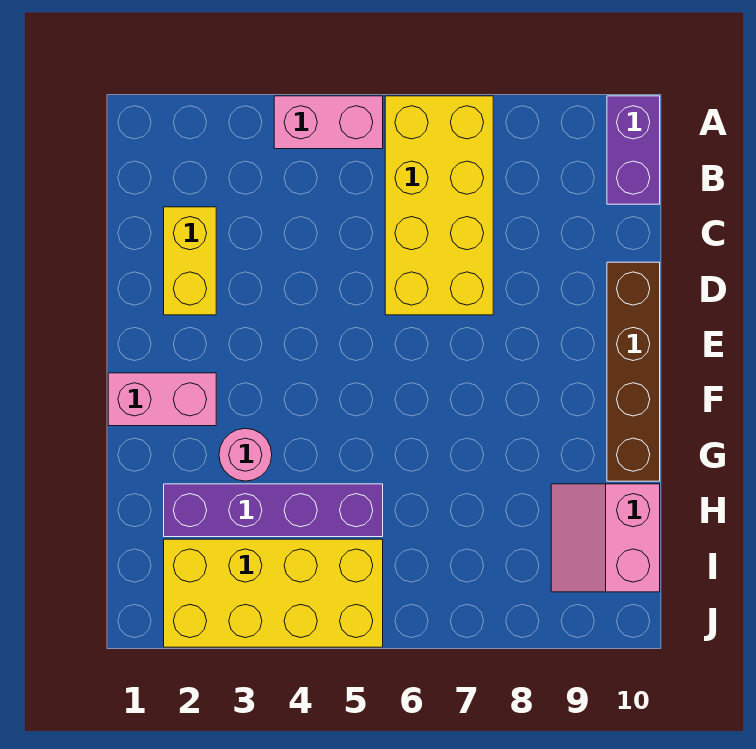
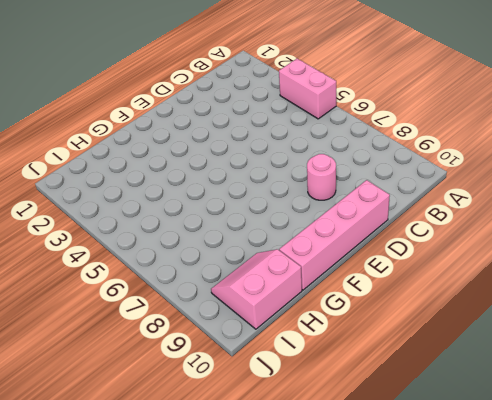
pink 1x1 round brick [307,154,336,200] -> pink 1x1 round brick moved to [219,428,272,481]
pink 1x4 brick [279,180,390,290] -> brown 1x4 brick [607,262,660,481]
none -> yellow 2x4 brick [385,96,493,315]
none -> purple 1x2 brick [607,96,660,204]

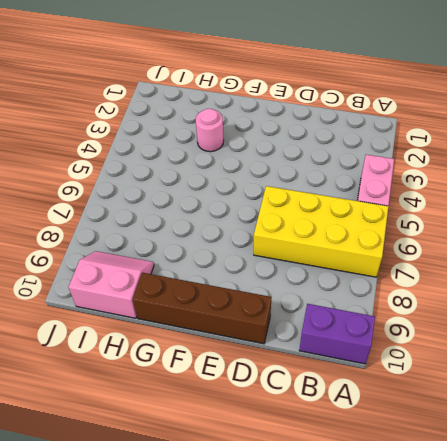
none -> yellow 1x2 brick [164,207,216,315]
none -> pink 1x2 brick [108,373,216,426]

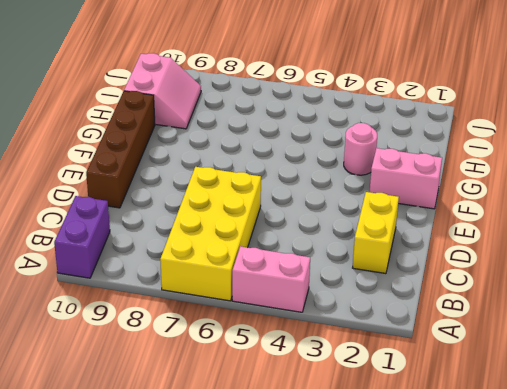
none -> purple 1x4 brick [164,484,383,537]
none -> yellow 2x4 brick [164,539,383,647]

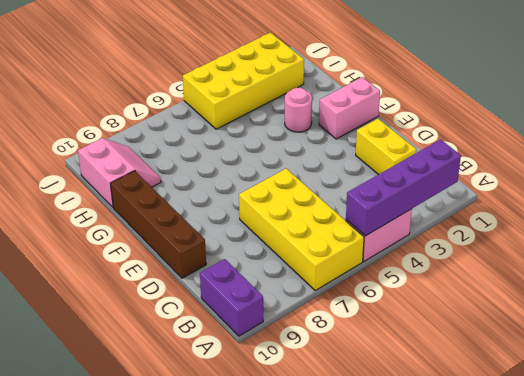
purple 1x4 brick [346,140,461,236] -> purple 1x4 brick moved to [164,484,383,537]

